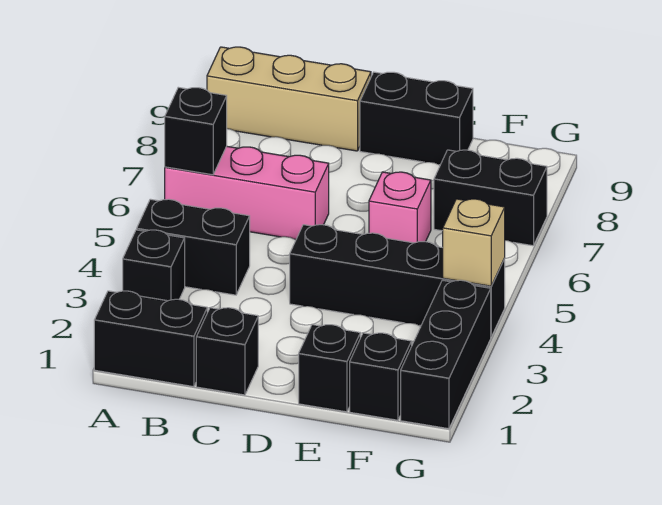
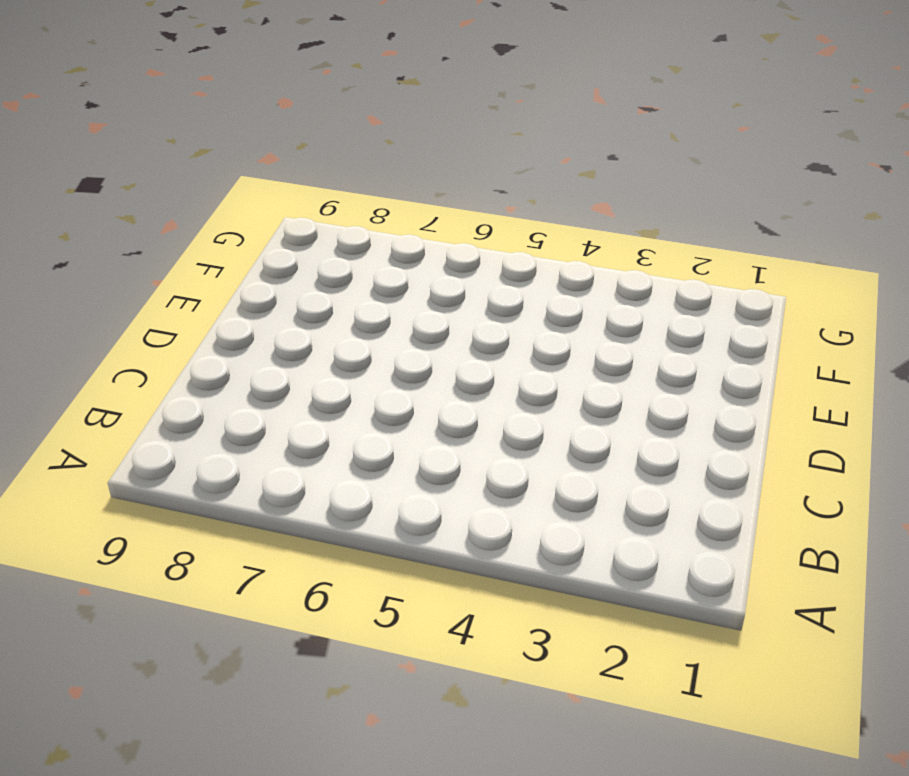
none -> black 1x2 brick [94,291,207,387]
none -> black 1x1 brick [123,230,185,301]
none -> black 1x2 brick [137,199,250,295]

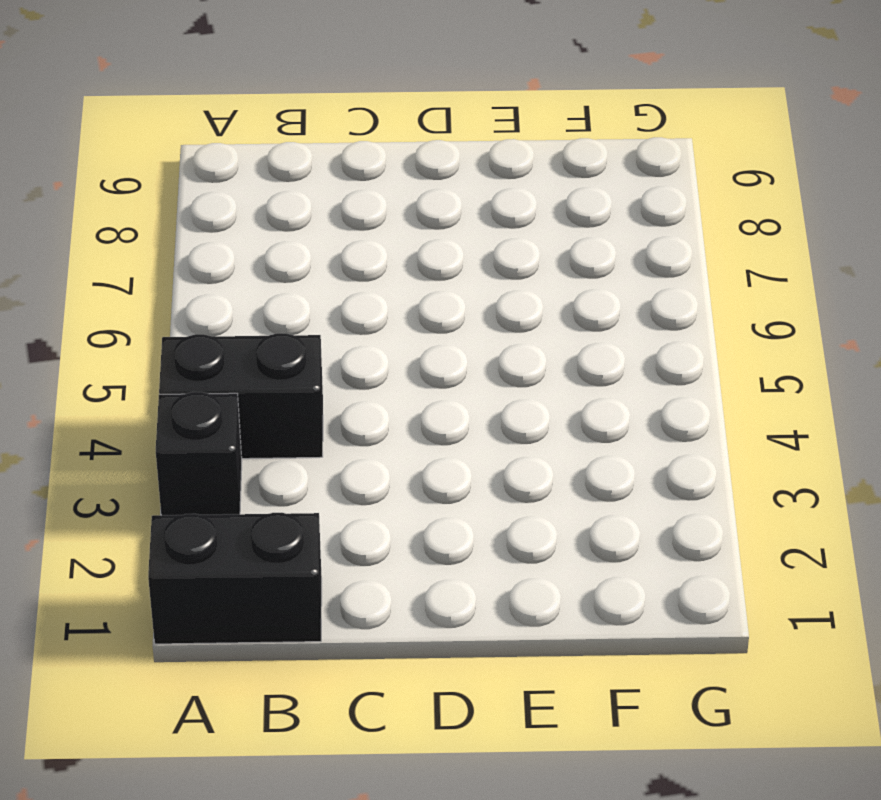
none -> pink 1x3 brick [165,146,329,239]
none -> tan 1x3 brick [207,47,371,151]
none -> black 1x1 brick [196,308,258,395]

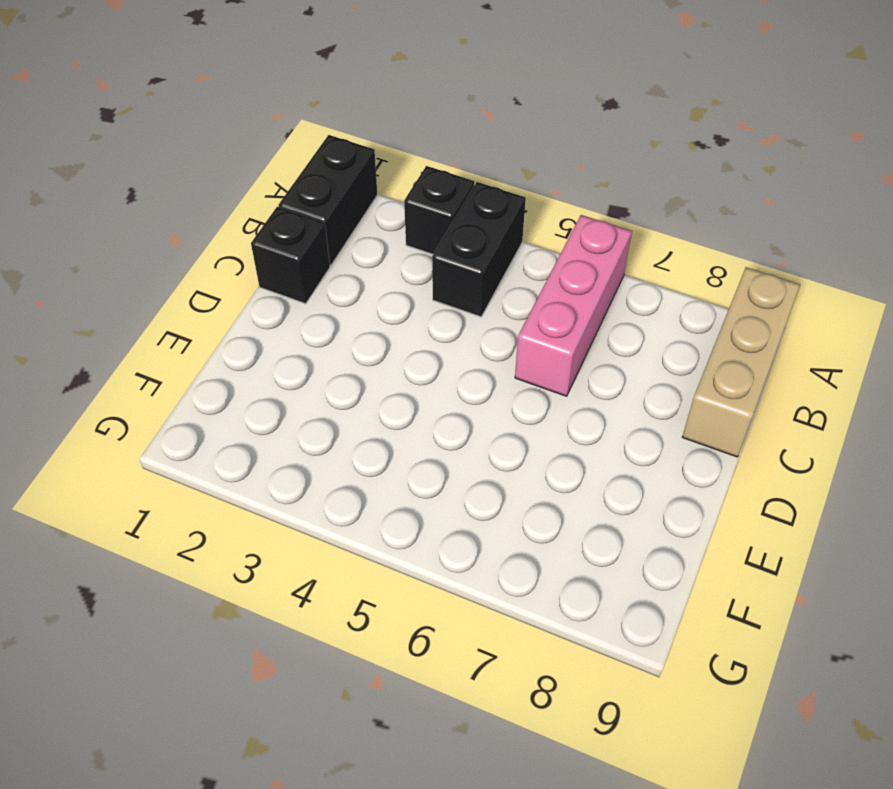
none -> black 1x4 brick [290,225,505,337]
none -> black 1x2 brick [360,72,473,165]
none -> black 1x1 brick [299,325,360,412]

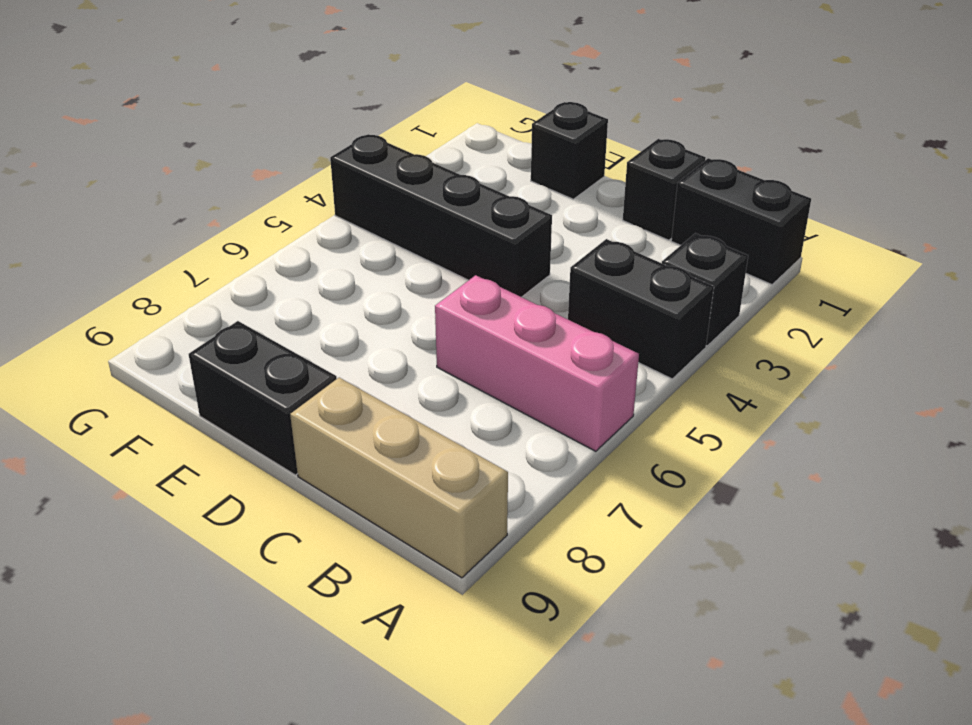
none -> pink 1x1 brick [369,172,431,243]
none -> black 1x1 brick [350,333,412,420]
none -> black 1x2 brick [434,150,547,246]

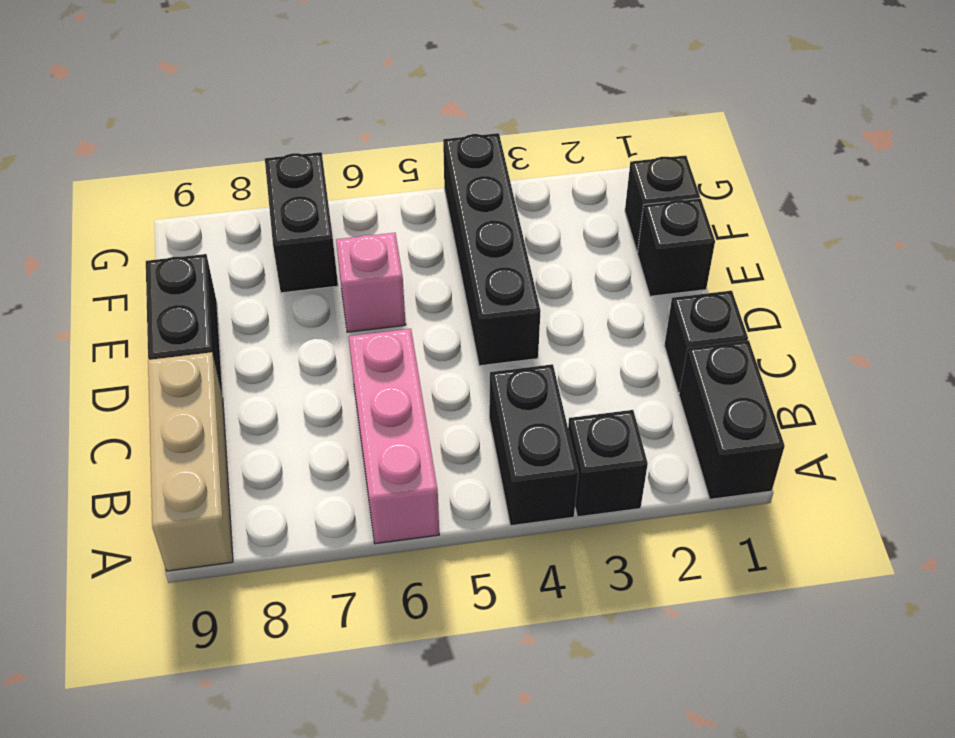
none -> black 1x3 brick [401,280,491,429]
none -> black 1x1 brick [165,87,227,175]
none -> tan 1x1 brick [443,199,505,286]

